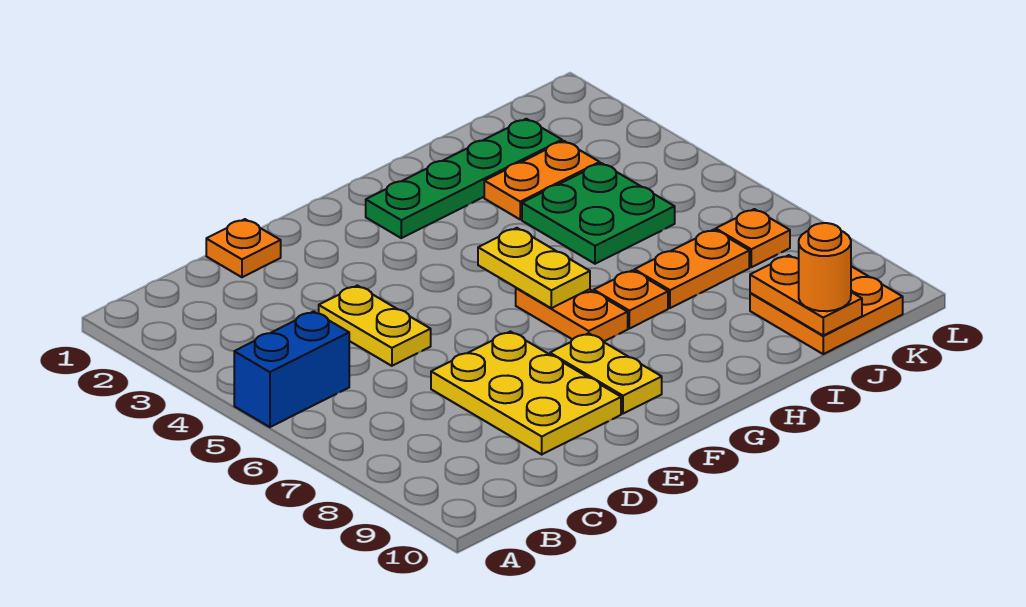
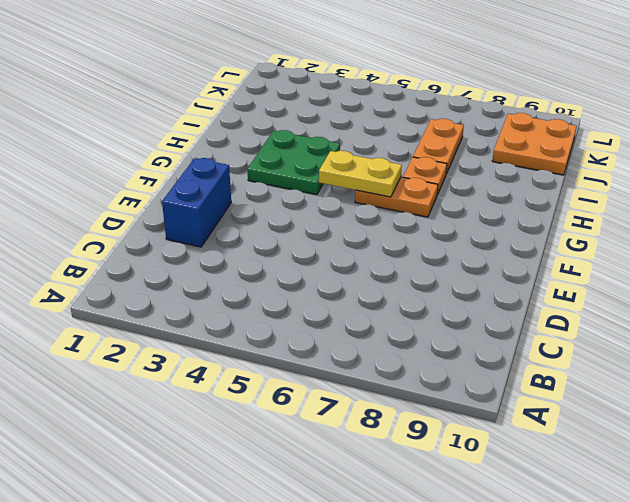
blue 1x2 brick [162,158,231,247] -> blue 1x2 brick moved to [234,311,349,427]
green 2x2 plate [247,130,340,195] -> green 2x2 plate moved to [522,163,675,264]
none -> orange 1x1 plate [206,219,281,277]
none -> yellow 1x2 plate [319,286,431,366]
none -> yellow 2x3 plate [431,332,621,454]

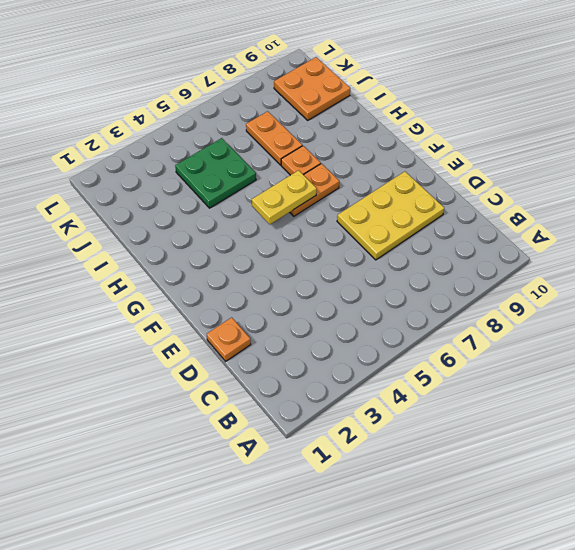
none -> blue 1x2 brick [234,311,349,427]
none -> yellow 1x2 plate [319,286,431,366]
none -> yellow 1x2 plate [550,333,662,414]

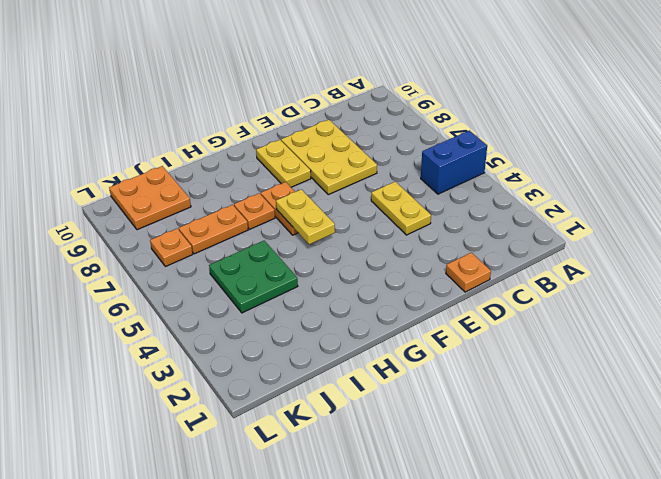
none -> green 1x4 plate [366,119,562,238]
none -> orange 1x2 plate [484,141,600,219]
none -> orange 1x2 plate [750,255,862,335]

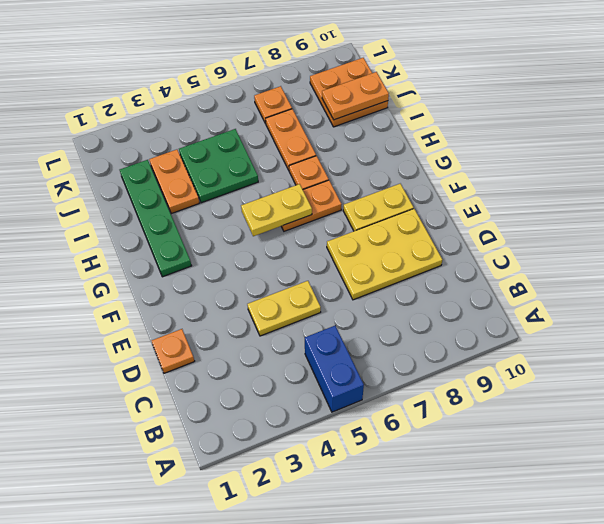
none -> orange 1x1 round brick [799,223,851,311]

